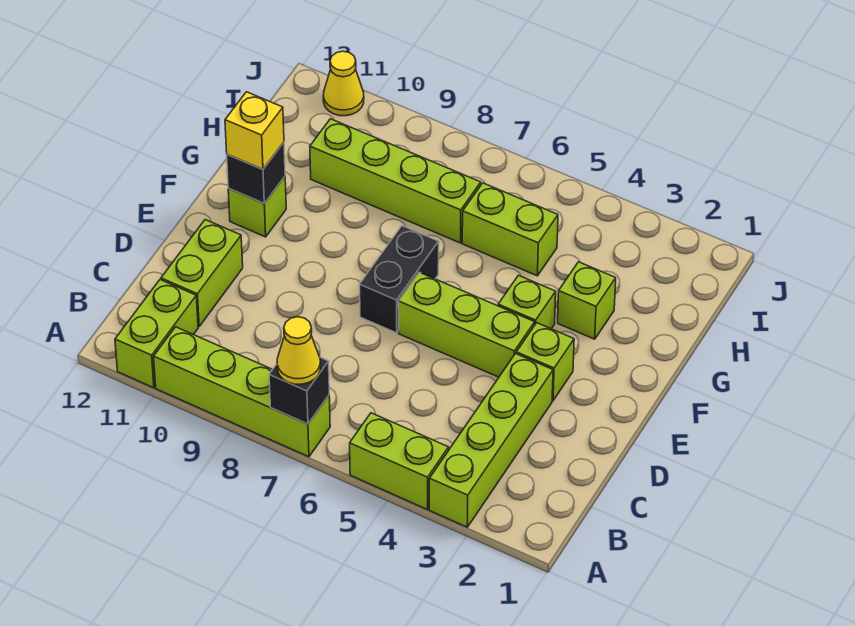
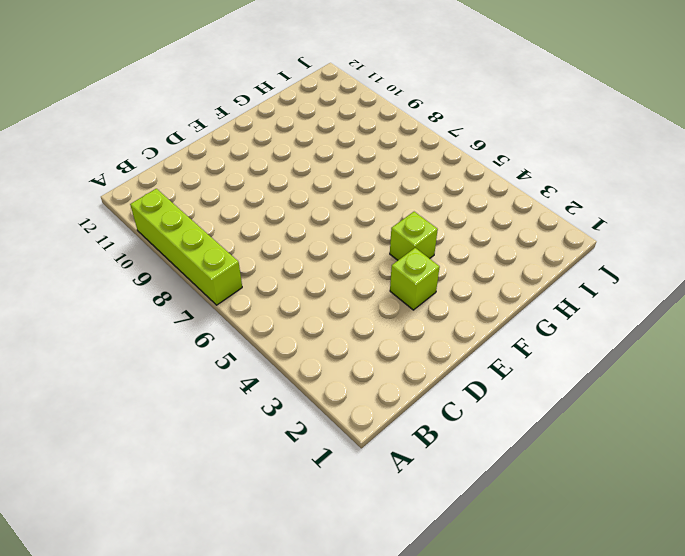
none -> lime 1x4 brick [429,354,553,527]
none -> lime 1x2 brick [350,413,449,510]
none -> lime 1x2 brick [115,280,198,388]

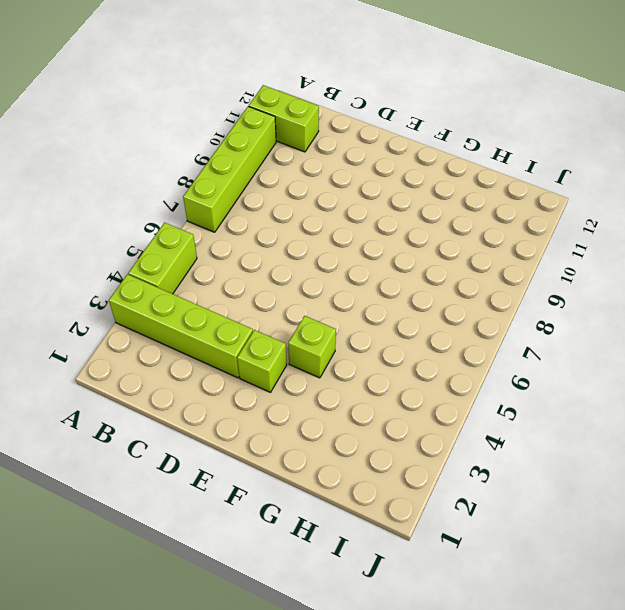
none -> lime 1x2 brick [161,220,243,326]
none -> lime 1x3 brick [398,272,535,377]
none -> black 1x2 brick [360,226,439,333]

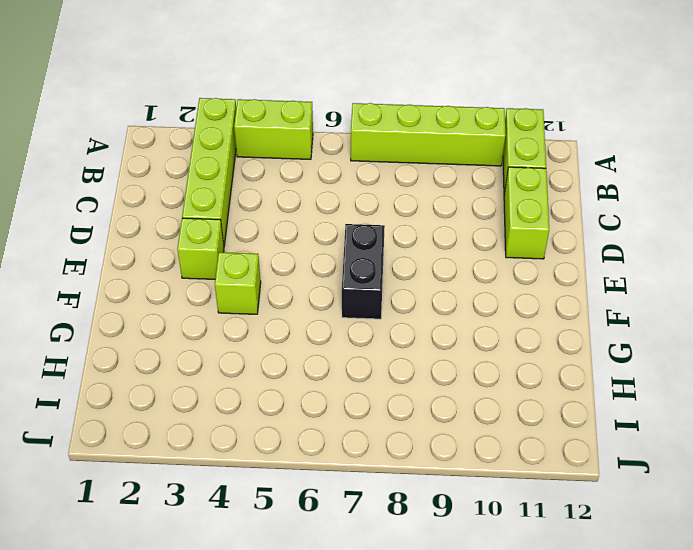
none -> lime 1x3 brick [398,272,535,377]
none -> lime 1x1 brick [228,177,286,237]
none -> lime 1x1 brick [558,262,616,339]

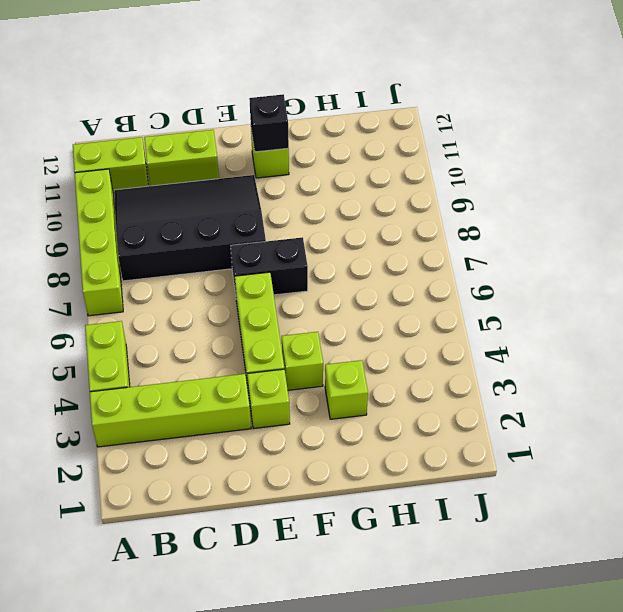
black 3x4 slope [114,175,266,281] -> none
none -> lime 1x2 brick [462,183,558,276]
none -> lime 1x4 brick [310,119,481,243]
none -> yellow 1x1 cone [323,51,364,116]

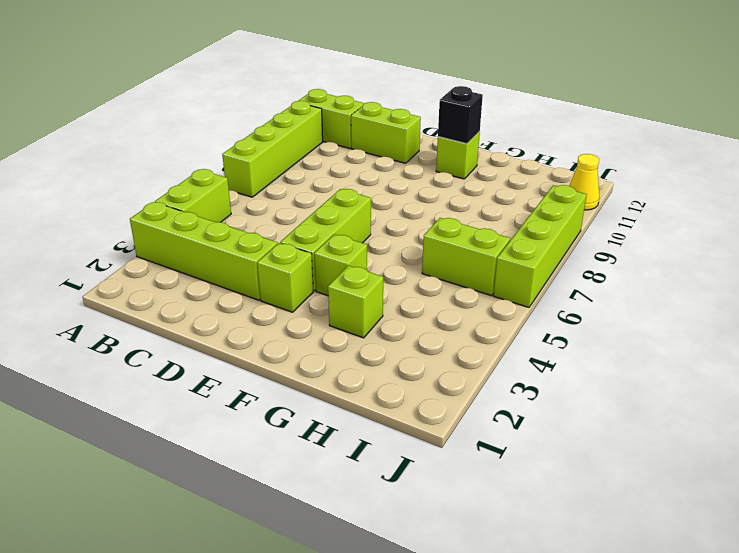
lime 1x2 brick [422,218,510,296] -> lime 1x2 brick turned to [462,183,558,276]
lime 1x4 brick [493,185,587,307] -> lime 1x4 brick moved to [310,119,481,243]
none -> black 1x2 brick [360,226,439,333]
none -> black 1x1 brick [269,357,329,424]
none -> yellow 1x1 cone [277,317,321,384]

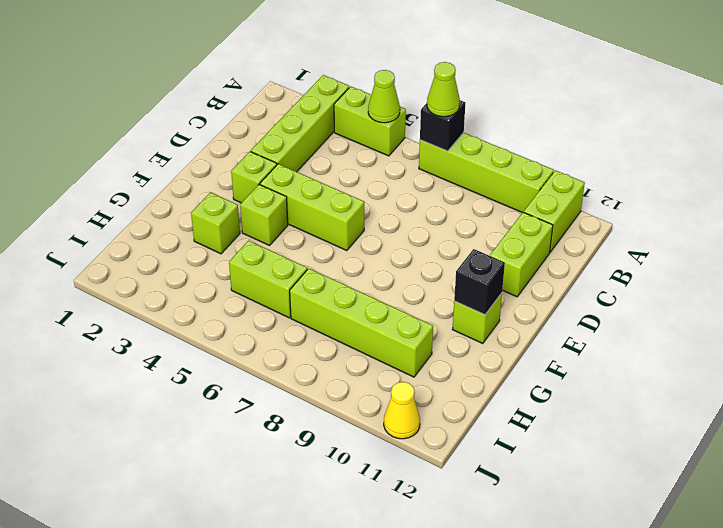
lime 1x1 cone [368,70,400,123] -> none
lime 1x1 cone [427,62,460,117] -> yellow 1x1 cone [277,317,321,384]
none -> black 1x2 brick [360,226,439,333]
none -> yellow 1x1 brick [225,92,284,169]

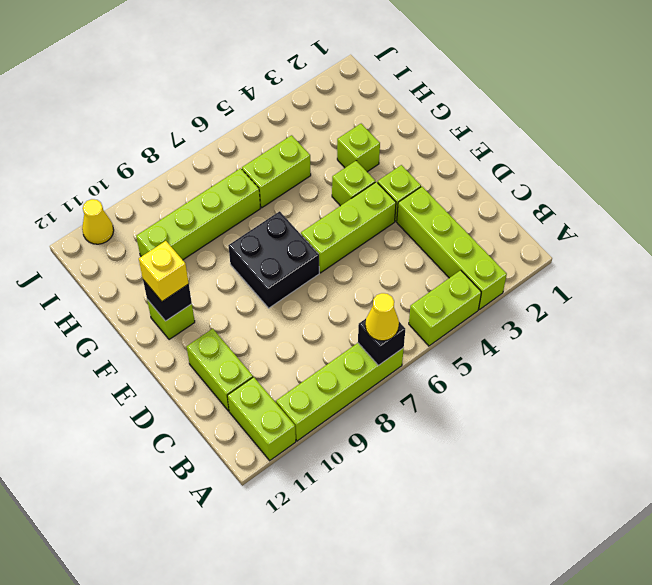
black 2x2 brick [228,211,319,308] -> black 1x2 brick [360,226,439,333]

